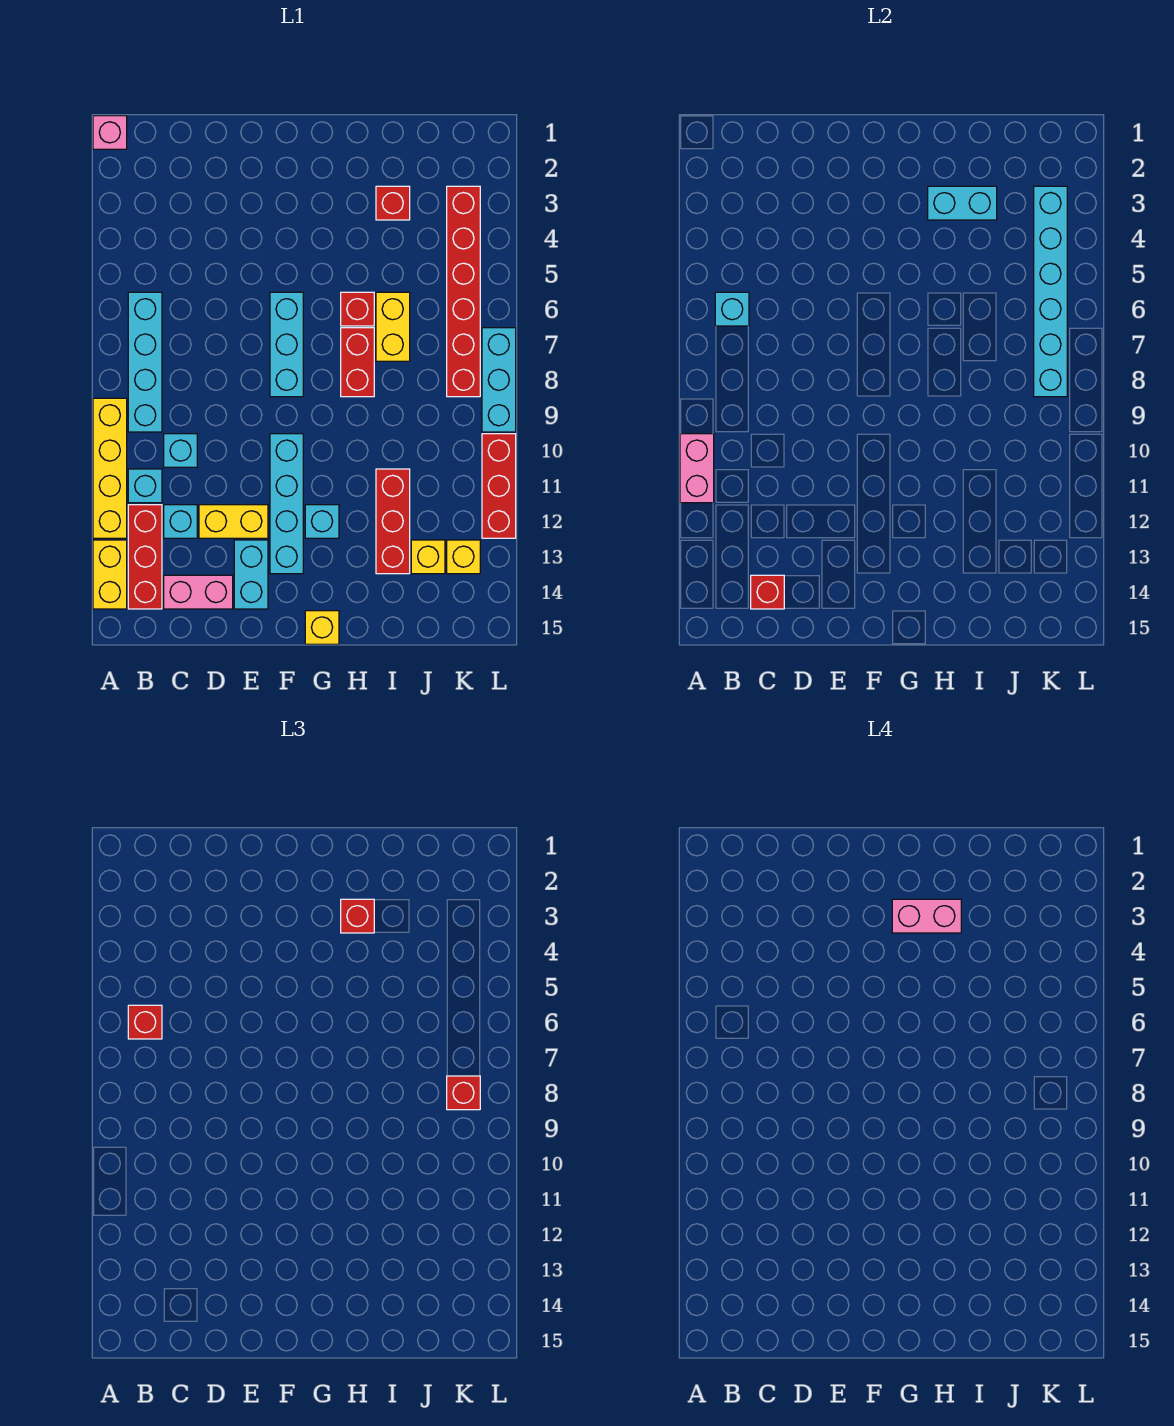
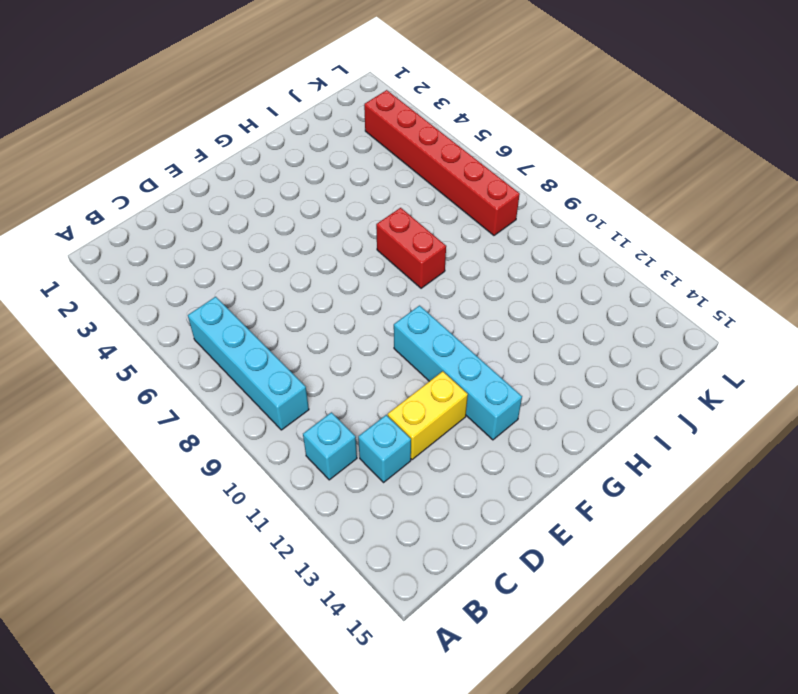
none -> pink 1x1 brick [93,116,127,149]
none -> yellow 1x4 brick [93,398,127,538]
none -> yellow 1x2 brick [93,540,127,609]
none -> red 1x3 brick [128,505,162,609]

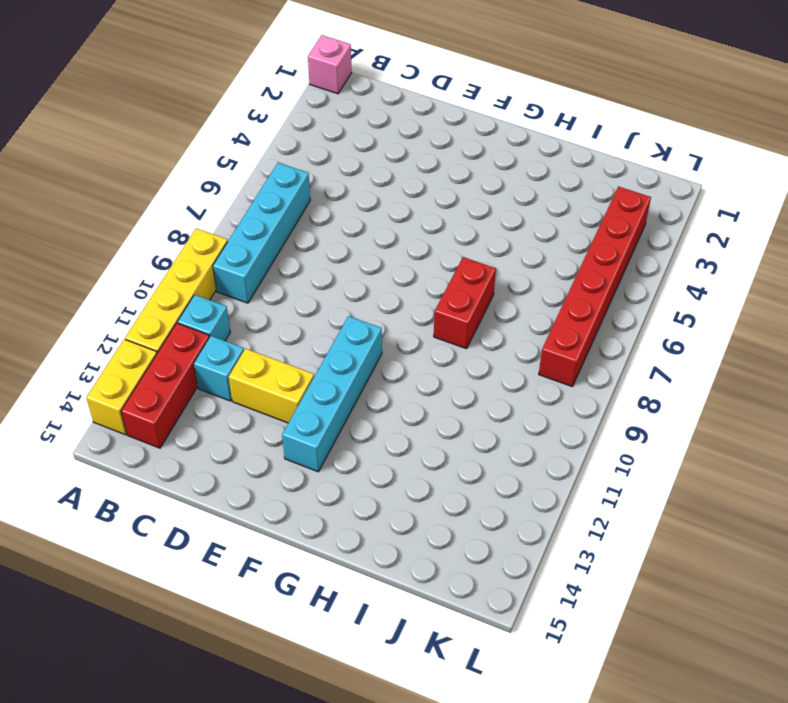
none -> cyan 1x1 brick [164,434,197,467]
none -> pink 1x2 brick [164,575,233,609]
none -> cyan 1x2 brick [234,540,268,609]
none -> cyan 1x3 brick [270,292,303,397]

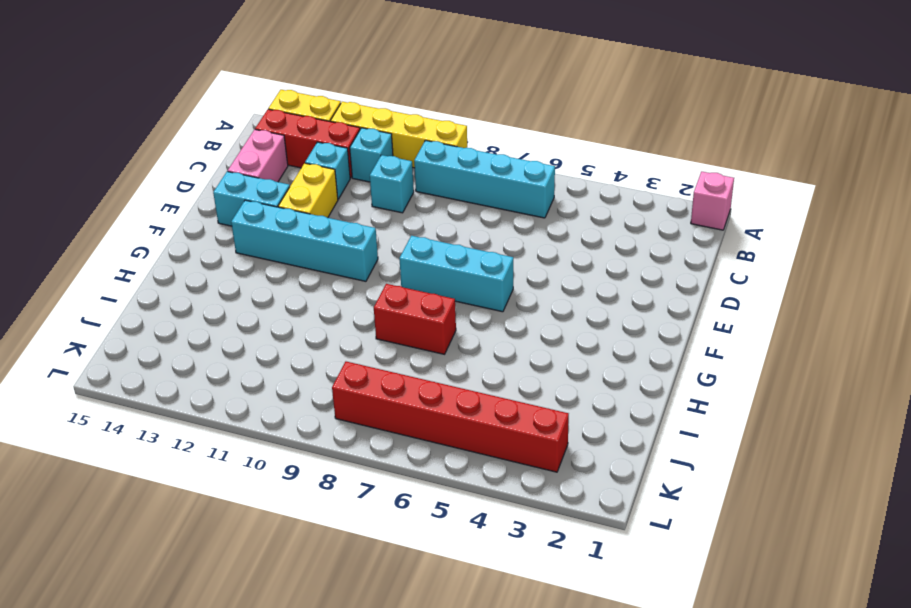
none -> cyan 1x1 brick [305,505,339,538]
none -> yellow 1x1 brick [305,611,339,644]
none -> red 1x1 brick [341,292,374,326]
none -> red 1x1 brick [376,186,410,220]

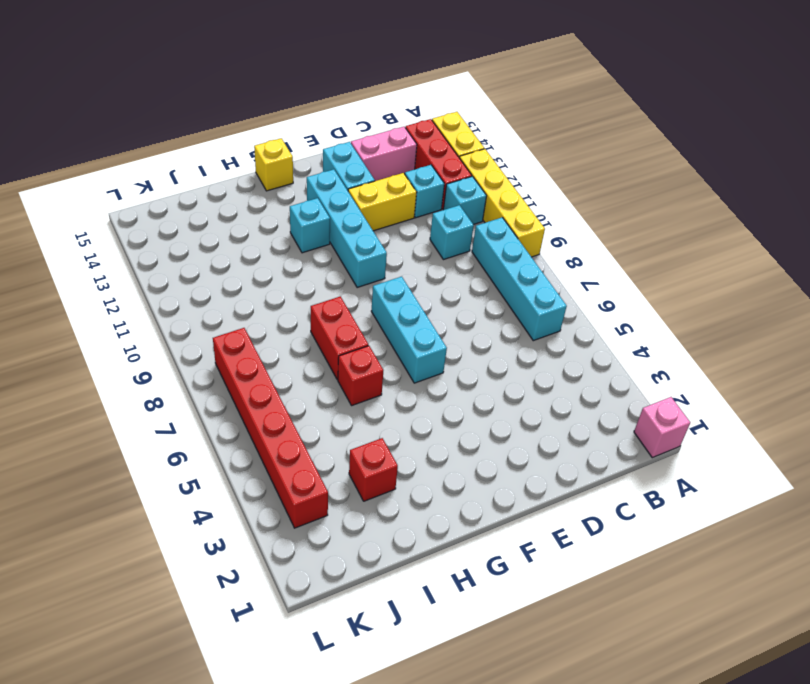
none -> yellow 1x2 brick [376,292,410,361]
none -> red 1x3 brick [376,469,410,574]
none -> yellow 1x1 brick [411,540,445,574]
none -> yellow 1x1 brick [447,540,480,574]

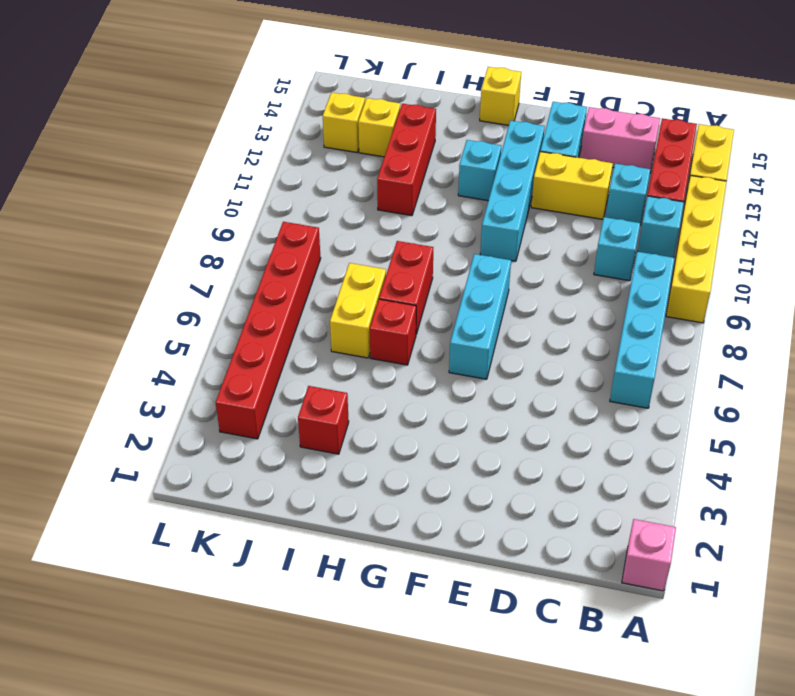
none -> cyan 1x3 brick [482,328,516,432]
none -> red 1x3 brick [482,434,516,538]
none -> pink 1x2 brick [680,434,714,503]
none -> cyan 1x1 brick [715,292,749,326]

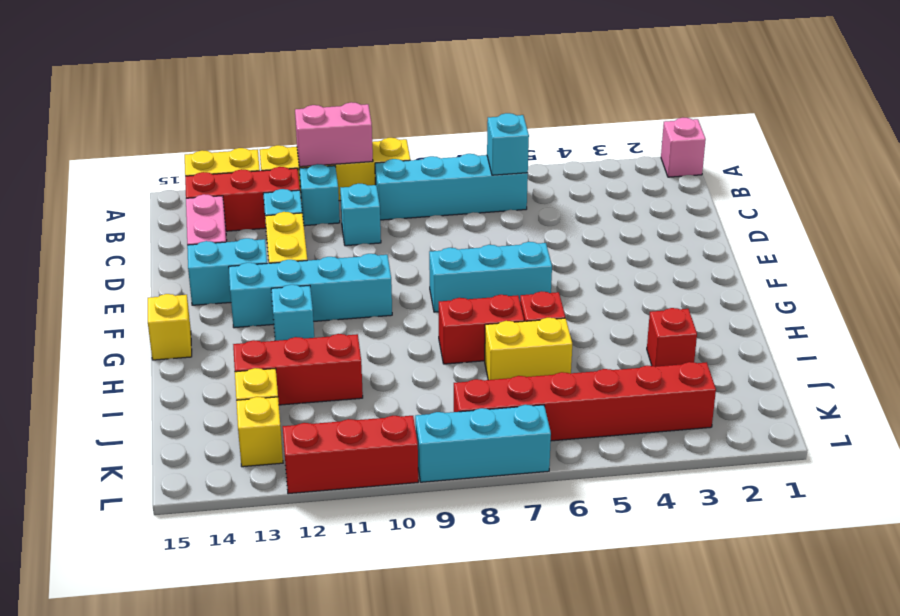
none -> red 1x1 brick [751,575,784,609]
none -> cyan 1x2 brick [928,186,997,220]
none -> cyan 1x6 brick [1034,186,1067,397]
none -> red 1x1 brick [128,1005,162,1039]

